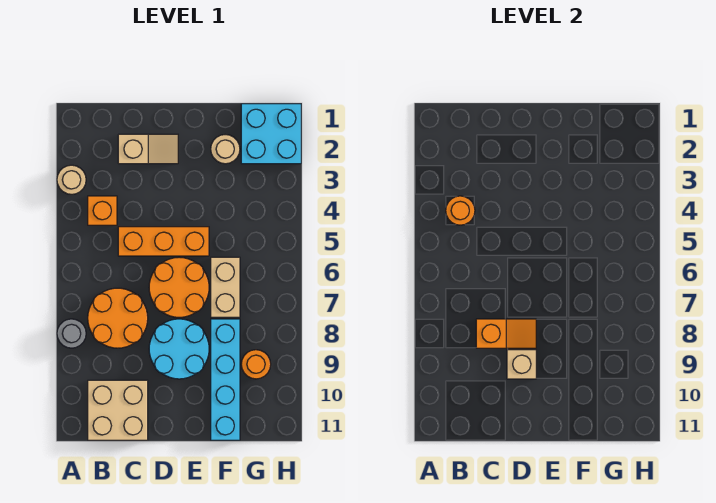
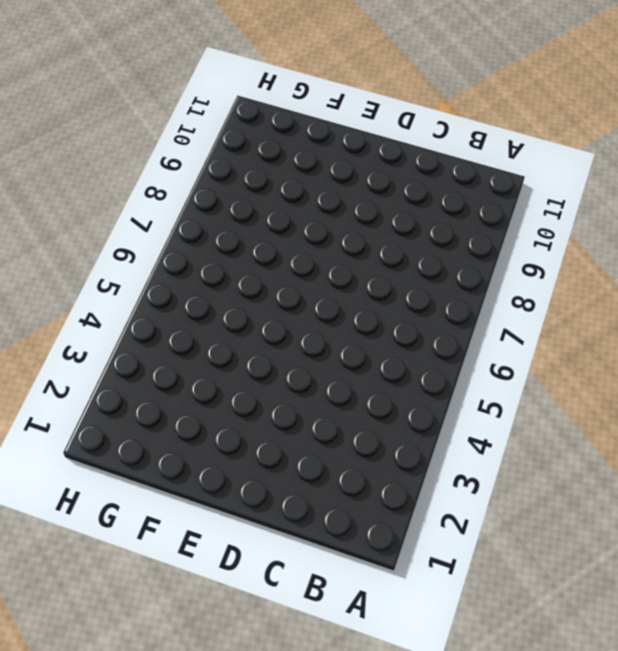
none -> tan 1x1 round brick [57,165,86,194]
none -> grey 1x1 round brick [57,319,86,348]
none -> orange 1x1 brick [88,196,117,225]

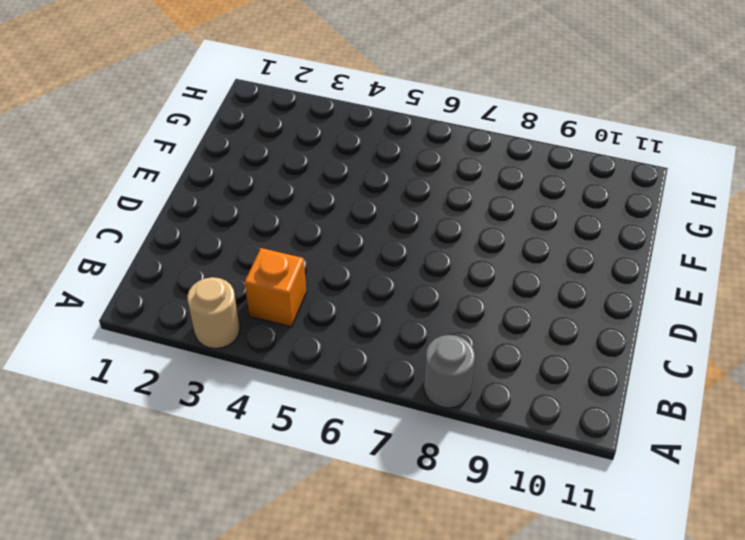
none -> orange 2x2 round brick [88,288,148,348]
none -> tan 2x2 brick [88,380,148,440]
none -> tan 1x2 slope [118,134,178,164]

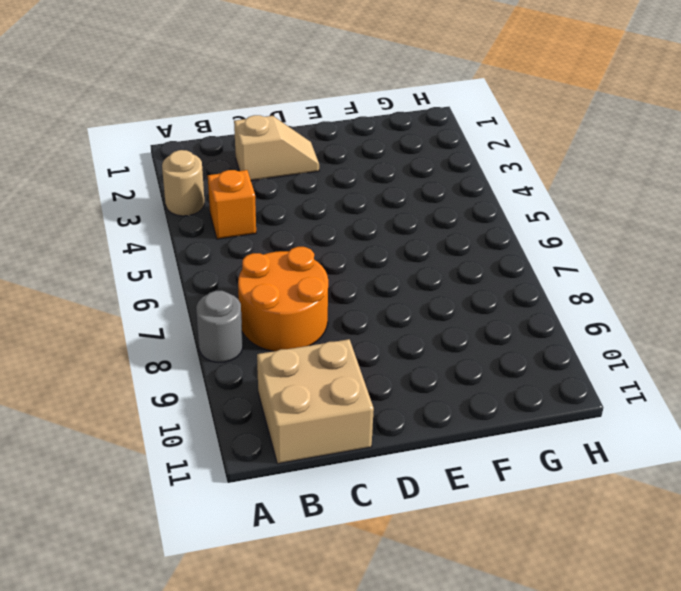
none -> orange 1x3 brick [118,227,209,256]
none -> orange 2x2 round brick [149,257,209,317]
none -> cyan 2x2 round brick [149,319,209,379]

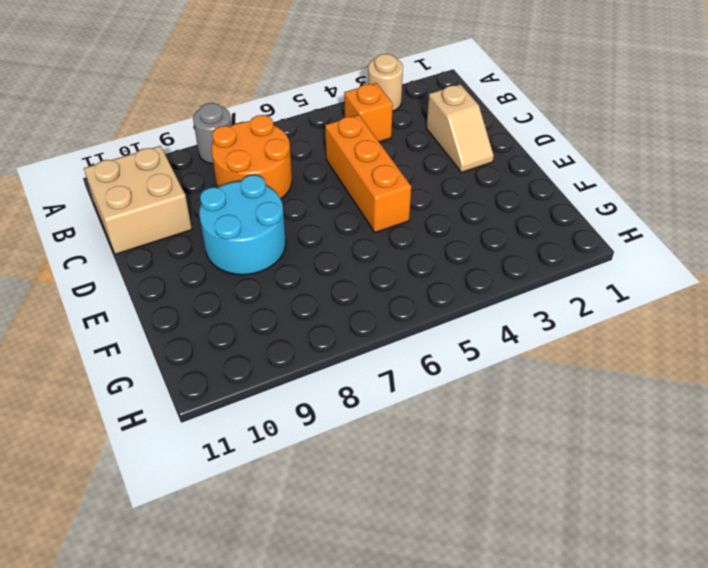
none -> orange 2x2 round brick [149,257,209,317]
none -> tan 1x1 round brick [211,135,240,164]
none -> tan 1x2 brick [211,257,240,317]

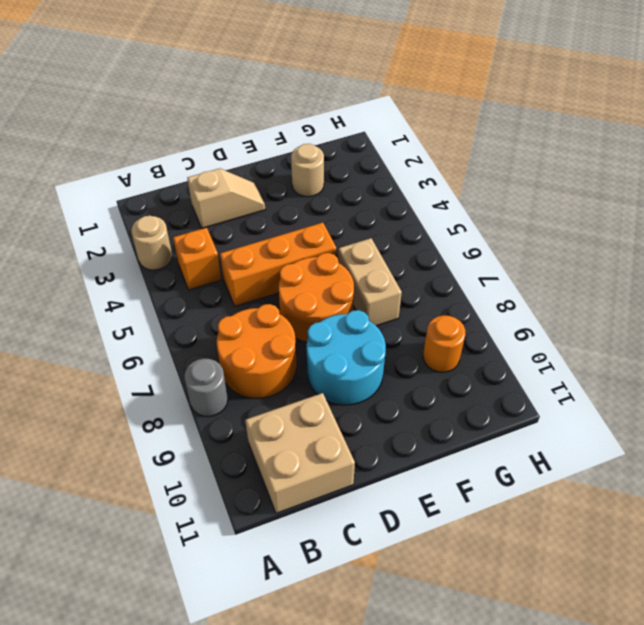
none -> cyan 1x4 brick [211,319,240,440]
none -> cyan 2x2 brick [241,104,301,164]
none -> orange 1x1 round brick [446,196,475,225]

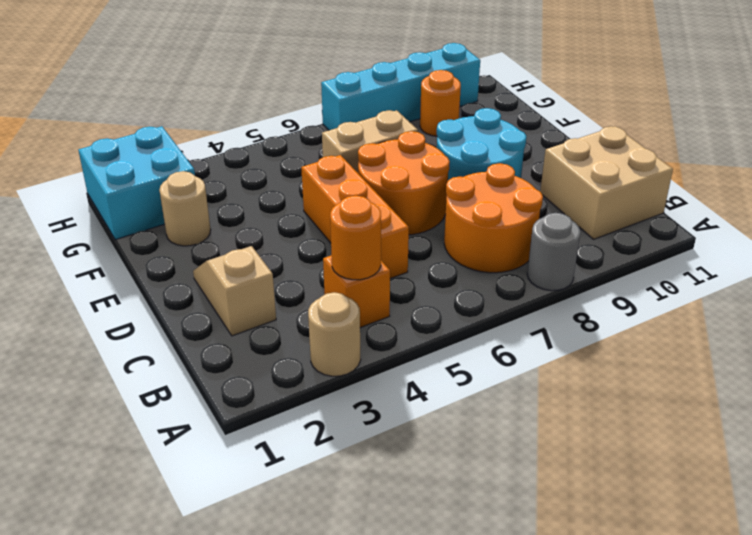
cyan 1x4 brick [321,43,480,130] -> cyan 1x4 brick moved to [211,319,240,440]
none -> orange 1x2 slope [476,319,536,348]
none -> tan 1x1 brick [507,350,536,379]

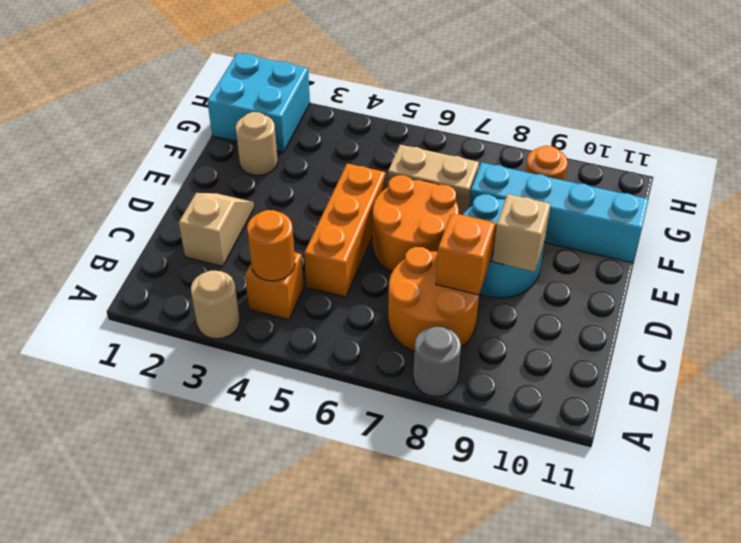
none -> tan 2x2 brick [88,380,148,440]

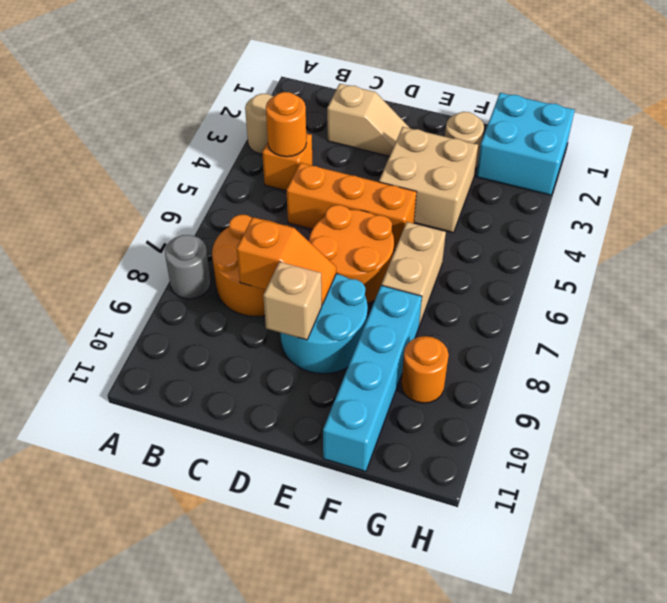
tan 2x2 brick [379,127,478,233] -> tan 2x2 brick moved to [88,380,148,440]

